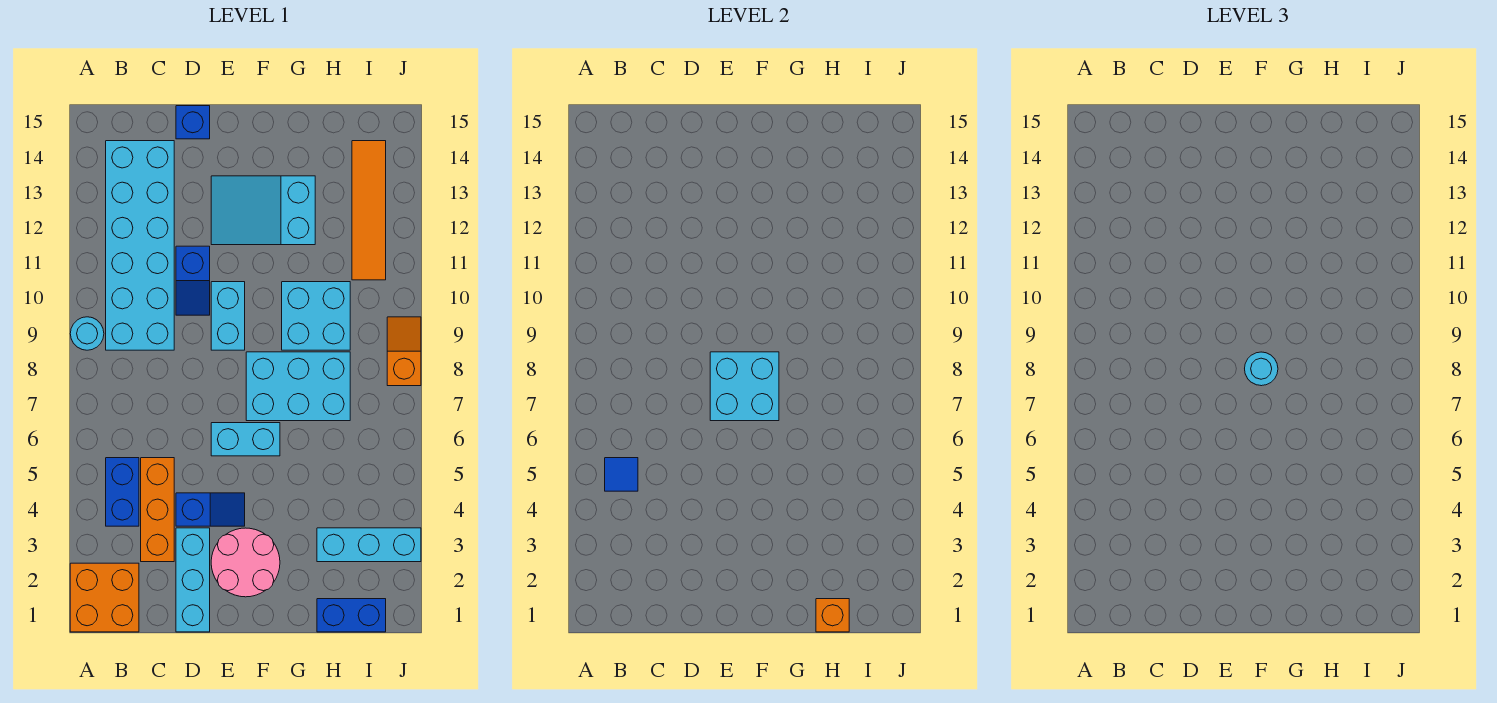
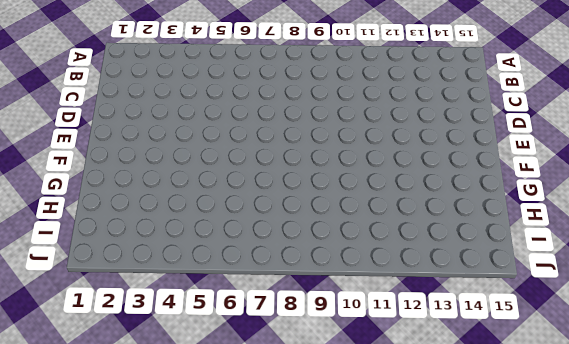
none -> orange 2x2 brick [70,563,139,632]
none -> cyan 1x1 round brick [70,317,104,350]
none -> blue 1x2 brick [106,458,139,526]

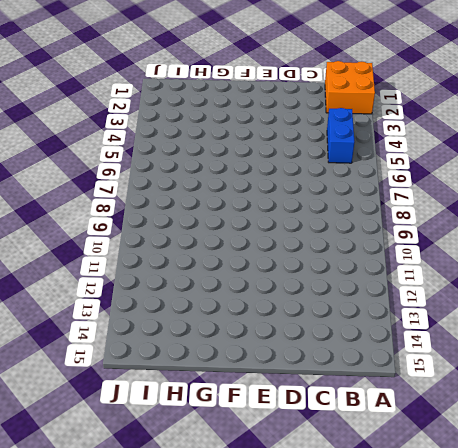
none -> cyan 1x1 round brick [70,317,104,350]
none -> cyan 2x6 brick [106,141,174,350]
none -> orange 1x3 brick [141,458,174,562]

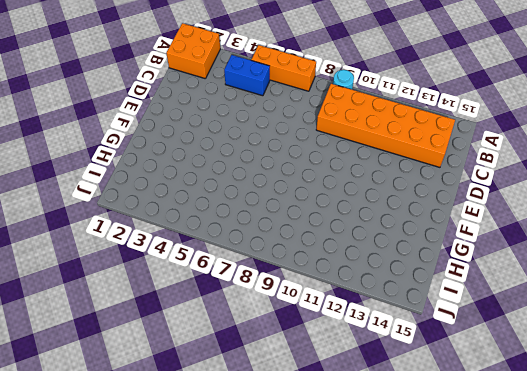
orange 1x3 brick [251,45,316,91] -> orange 1x3 brick moved to [141,458,174,562]
orange 2x6 brick [316,84,455,167] -> cyan 2x6 brick [106,141,174,350]
none -> cyan 1x3 brick [176,528,210,632]
none -> blue 1x2 slope [176,493,245,526]
none -> blue 1x2 slope [176,246,210,315]

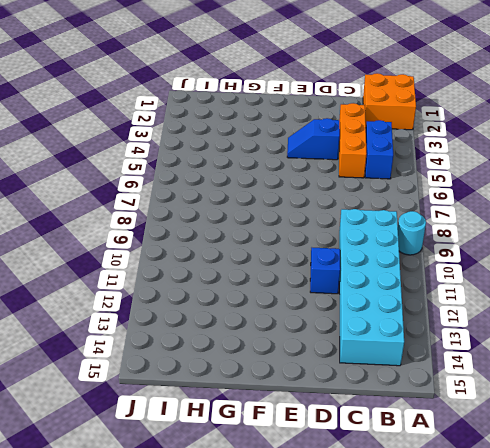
none -> cyan 1x3 brick [176,528,210,632]
none -> blue 1x1 brick [176,106,210,139]
none -> pink 2x2 round brick [211,528,280,597]

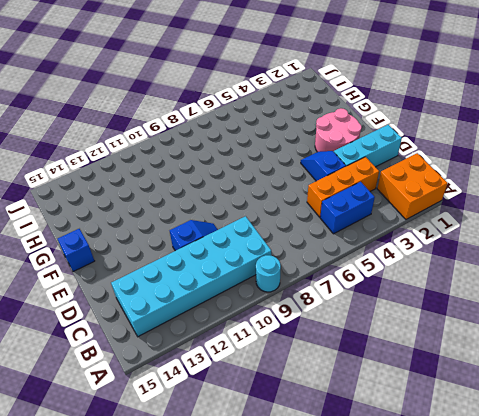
blue 1x1 brick [58,229,94,272] -> blue 1x1 brick moved to [176,106,210,139]
none -> cyan 1x2 brick [211,423,280,456]
none -> cyan 1x2 brick [211,282,245,350]
none -> cyan 2x3 slope [211,176,315,245]

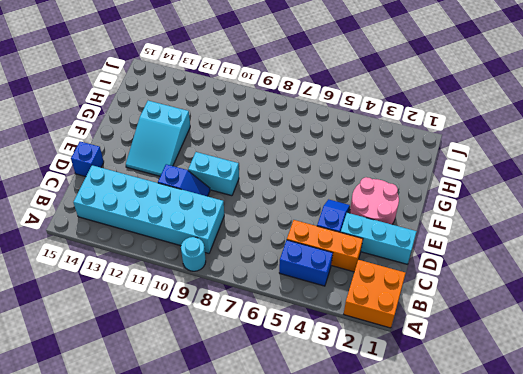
none -> cyan 1x2 brick [211,423,280,456]
none -> cyan 2x3 brick [246,352,350,421]
none -> cyan 2x2 brick [282,282,350,350]

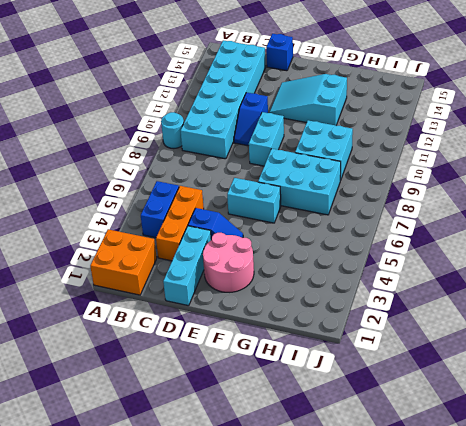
none -> blue 1x2 brick [317,599,386,632]
none -> cyan 1x3 brick [317,528,421,562]
none -> orange 1x4 tile [352,141,386,280]

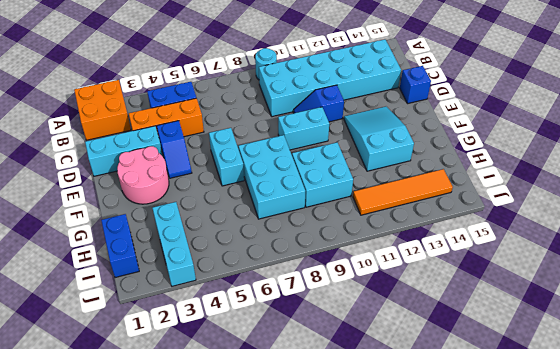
none -> orange 1x2 slope [387,317,421,386]
none -> blue 1x1 tile [605,458,638,491]
none -> cyan 2x2 brick [710,352,779,421]

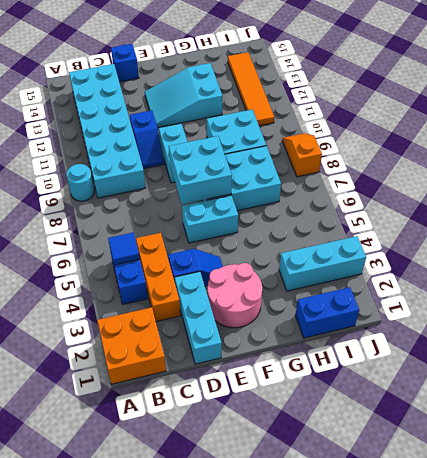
none -> orange 1x1 brick [816,599,849,632]
none -> cyan 1x1 round brick [1245,352,1278,386]

